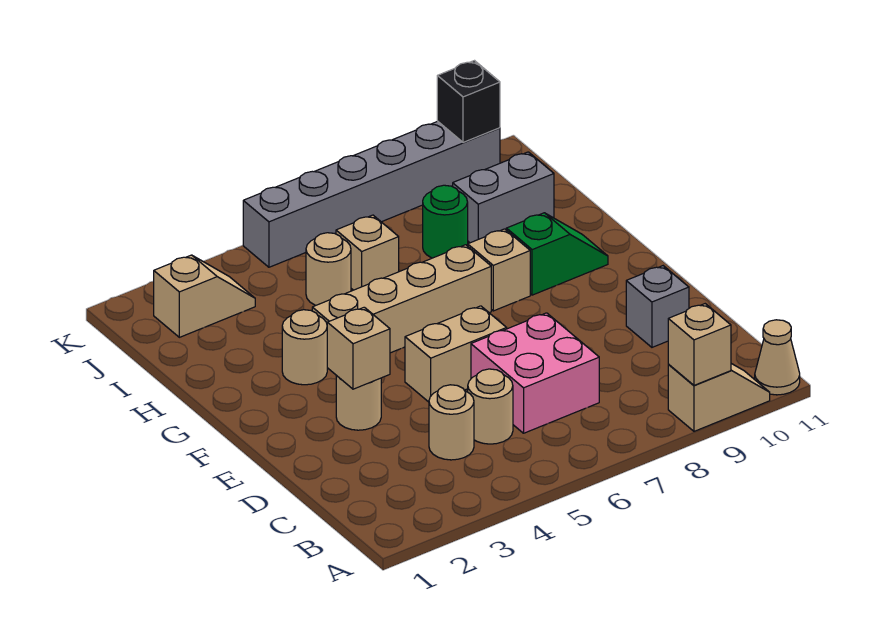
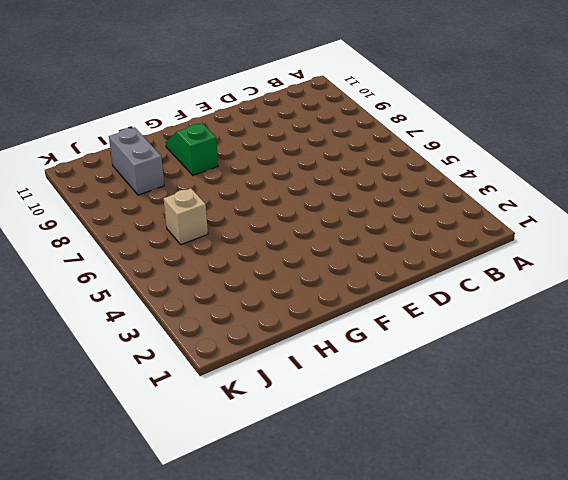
none -> tan 1x2 slope [668,364,770,431]
none -> tan 1x1 cone [755,320,800,395]
none -> tan 1x1 round brick [429,385,474,460]

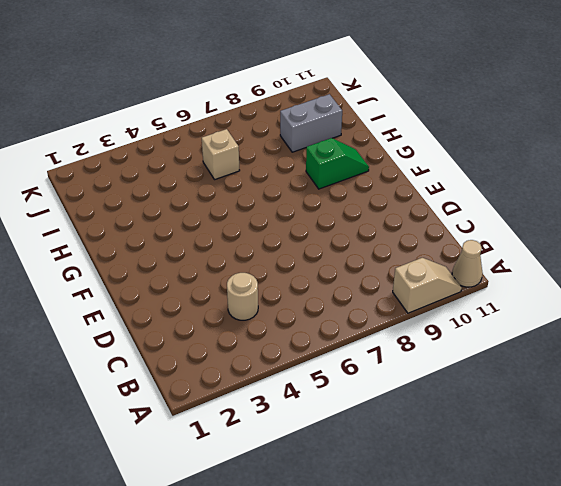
none -> tan 1x1 round brick [468,369,513,444]
none -> pink 2x2 brick [471,313,599,433]
none -> grey 1x1 brick [626,266,689,347]

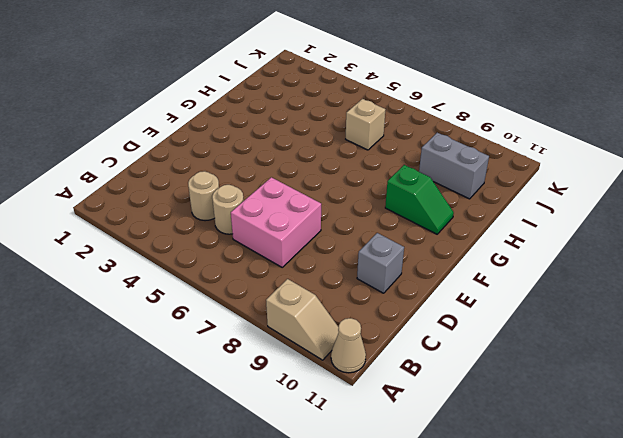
none -> tan 1x1 round brick [336,375,381,430]
none -> tan 1x2 brick [405,306,507,402]
none -> tan 1x1 round brick [282,310,327,385]

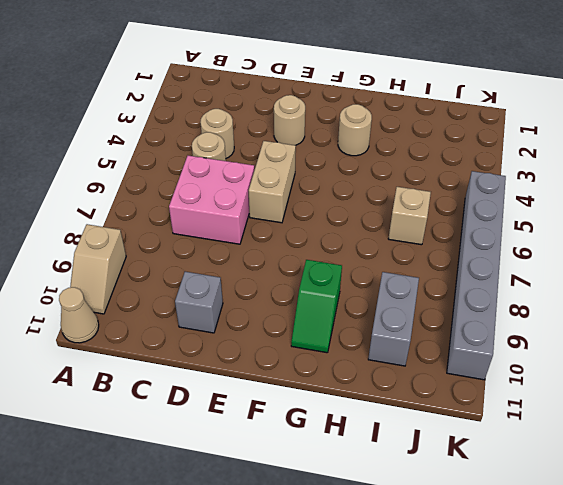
none -> tan 1x4 brick [312,245,491,353]
none -> tan 1x1 brick [468,229,530,311]
none -> tan 1x1 round brick [306,233,351,305]

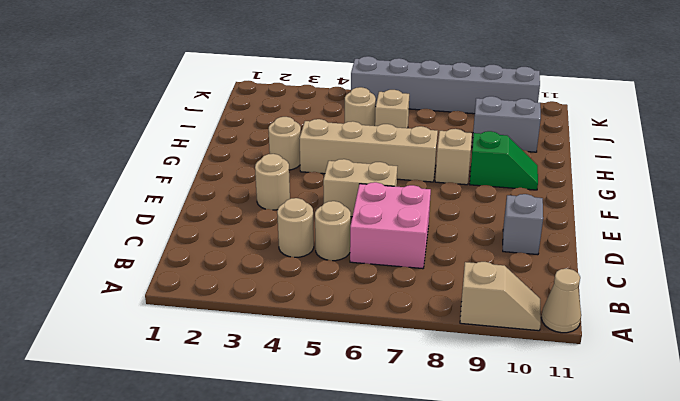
none -> green 1x1 round brick [423,185,468,258]
none -> tan 1x2 slope [154,255,255,337]
none -> tan 1x1 brick [668,304,731,385]

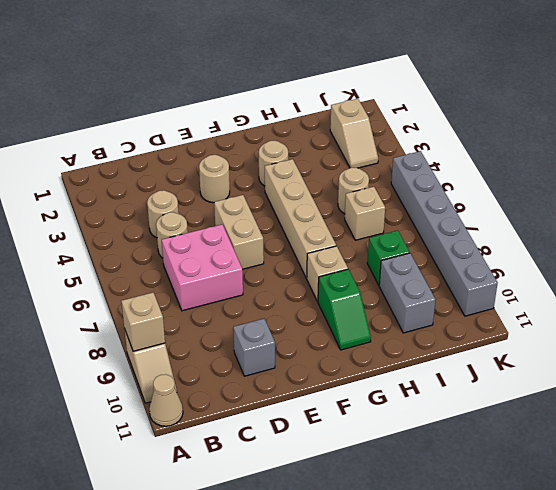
green 1x1 brick [367,230,410,285] -> green 1x1 round brick [423,185,468,258]
none -> tan 1x1 brick [327,307,390,389]
none -> black 1x1 brick [437,61,500,142]

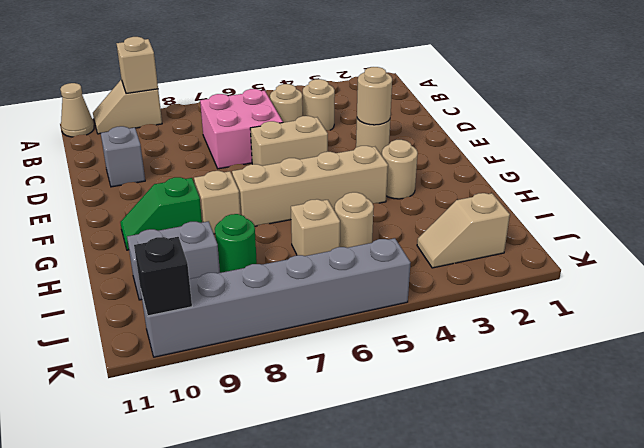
tan 1x1 round brick [357,67,392,125] -> tan 1x1 brick [327,307,390,389]

